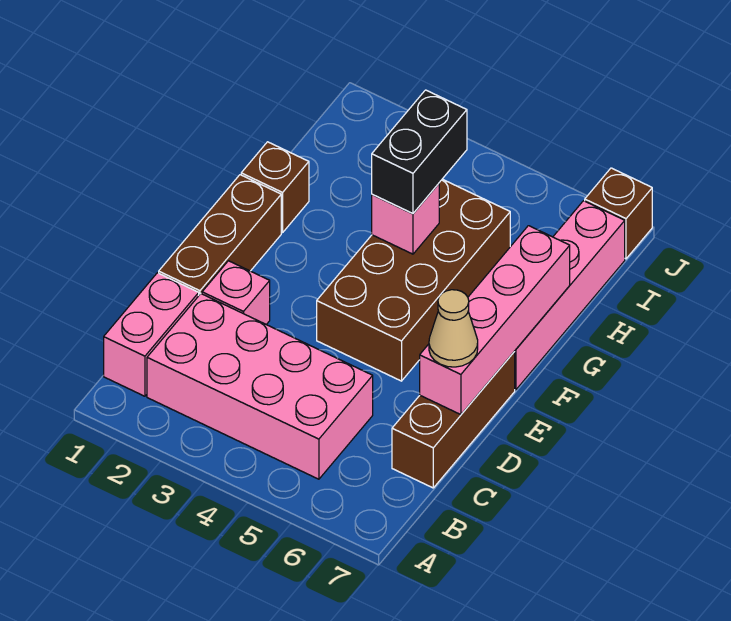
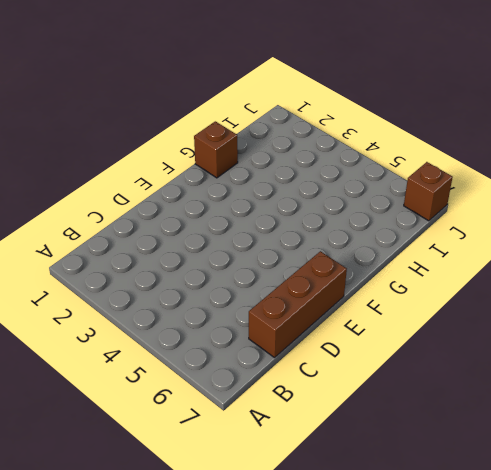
none -> pink 1x2 brick [104,273,199,396]
none -> pink 2x4 brick [147,294,373,479]
none -> brown 1x3 brick [159,175,281,295]

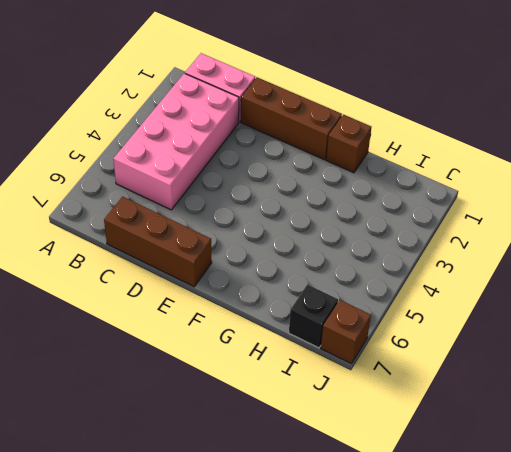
black 1x1 brick [289,284,338,348] -> pink 1x4 brick [514,201,625,390]
none -> pink 1x1 brick [202,261,270,324]
none -> brown 2x4 brick [317,179,510,381]
none -> pink 1x4 brick [420,226,570,415]

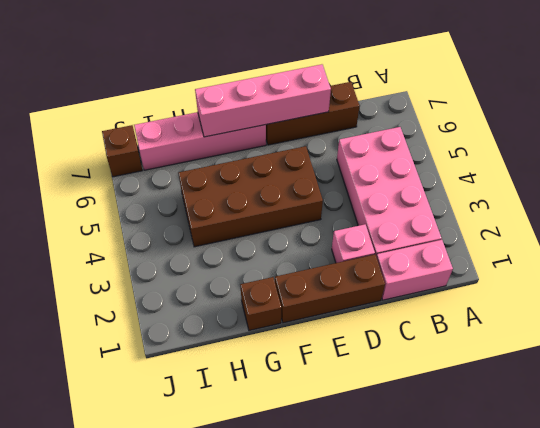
none -> pink 1x1 brick [372,184,439,254]
none -> tan 1x1 cone [429,290,478,367]
none -> black 1x2 brick [372,90,467,213]

